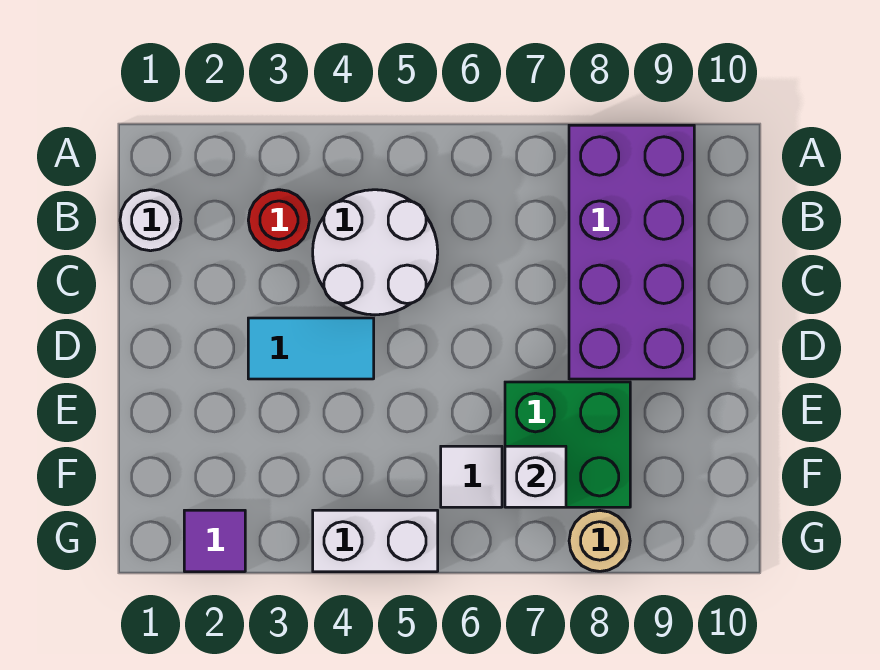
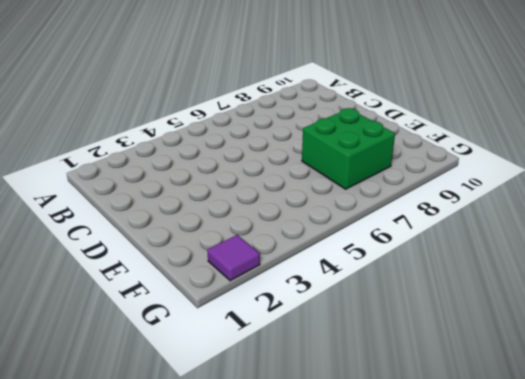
none -> purple 2x4 brick [569,125,694,379]
none -> white 1x1 round brick [120,190,181,251]

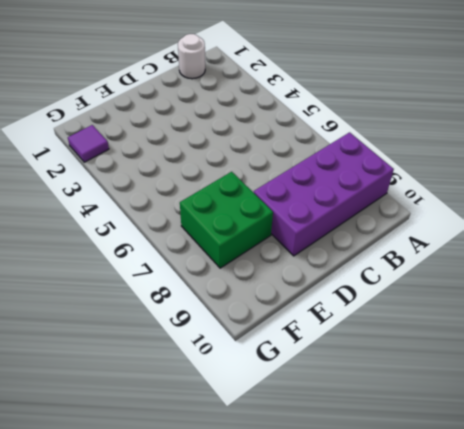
none -> red 1x1 round brick [248,190,309,251]
none -> white 2x2 round brick [313,190,438,315]

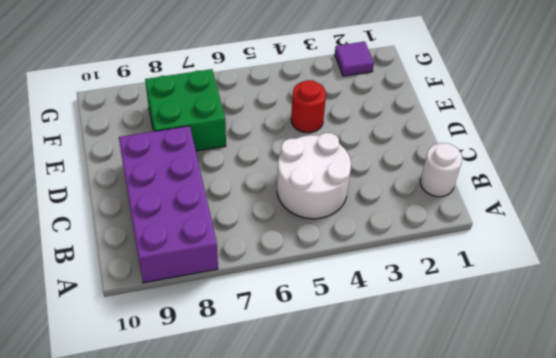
red 1x1 round brick [291,80,326,133] -> red 1x1 round brick moved to [248,190,309,251]
none -> cyan 1x2 tile [248,318,374,379]
none -> white 1x1 tile [441,446,502,507]

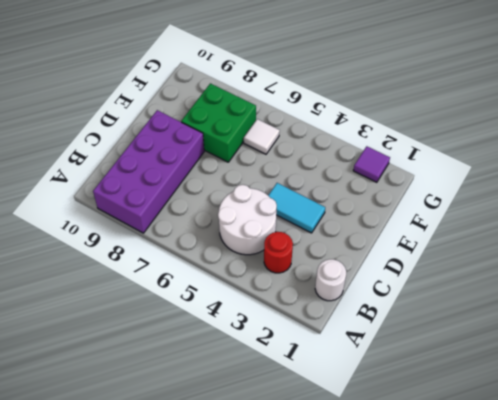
none -> white 1x2 brick [313,510,438,572]
none -> tan 1x1 round brick [569,510,630,571]

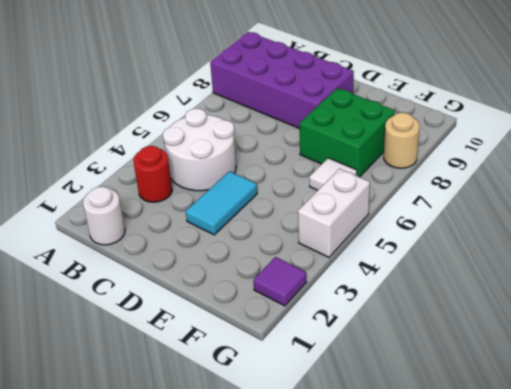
none -> white 1x1 brick [505,446,566,507]

